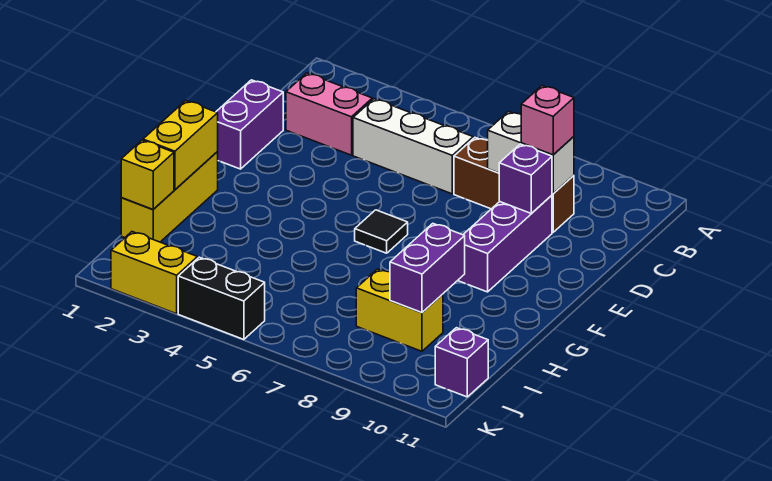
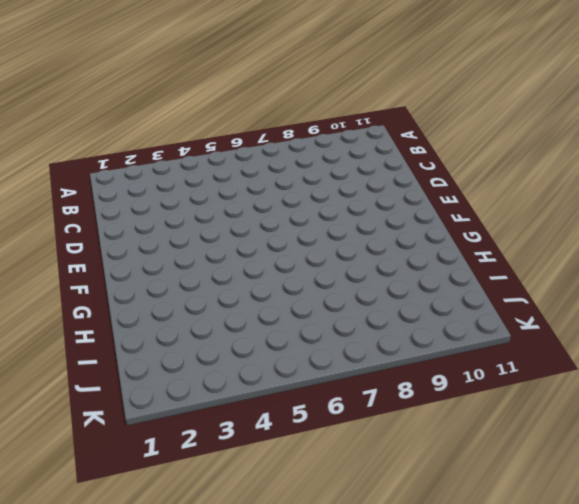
none -> pink 1x2 brick [286,73,372,155]
none -> white 1x3 brick [353,99,473,194]
none -> brown 1x3 brick [454,138,574,232]

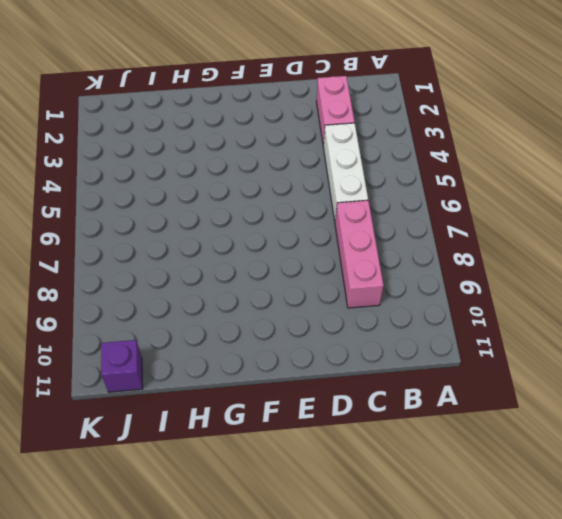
pink 1x3 brick [335,200,384,308] -> brown 1x3 brick [454,138,574,232]
none -> purple 1x2 brick [216,80,283,169]
none -> purple 1x3 brick [458,195,552,292]
none -> black 1x1 tile [355,210,408,253]

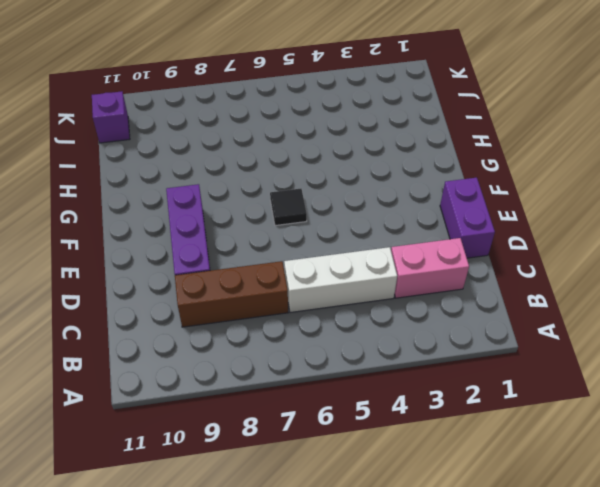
none -> yellow 1x3 brick [121,152,218,242]
none -> yellow 1x2 brick [356,269,443,351]
none -> yellow 1x2 brick [111,232,197,314]

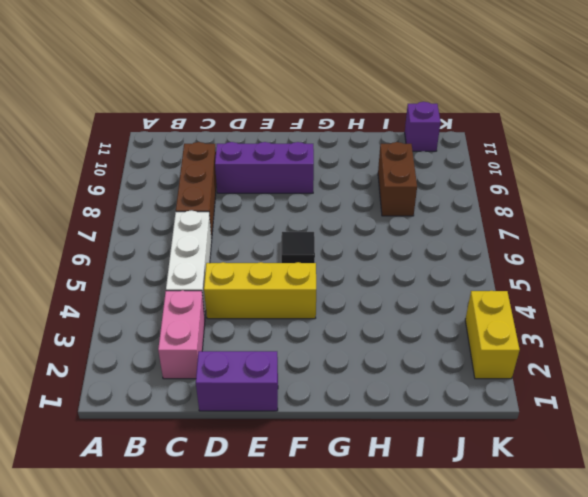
yellow 1x3 brick [204,262,316,319] -> yellow 1x3 brick moved to [121,152,218,242]
brown 1x2 brick [378,142,417,216] -> yellow 1x2 brick [356,269,443,351]
none -> black 1x2 brick [178,257,265,340]
none -> white 1x2 brick [488,112,574,194]
none -> purple 1x1 brick [499,144,552,213]

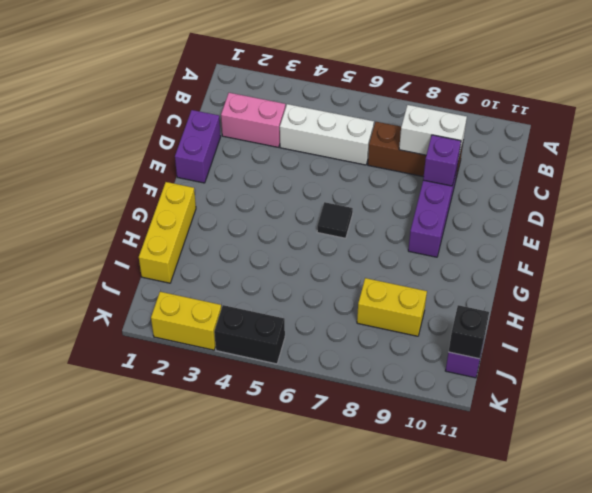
black 1x1 brick [449,305,489,359] -> none
none -> yellow 1x2 brick [143,101,218,190]
none -> purple 1x2 brick [390,224,465,312]
none -> yellow 1x1 brick [121,140,174,210]

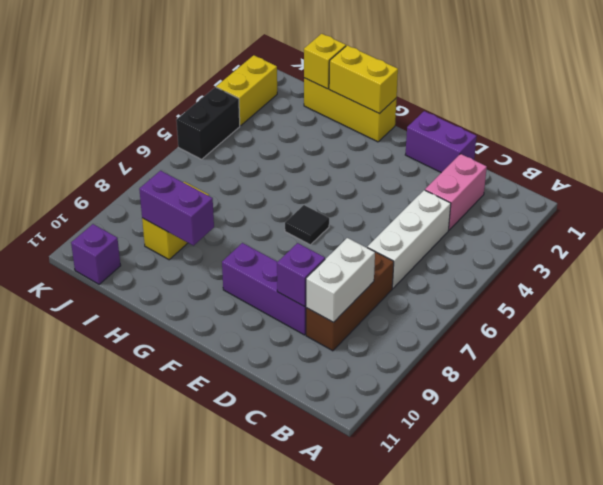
none -> pink 1x1 brick [521,86,574,155]

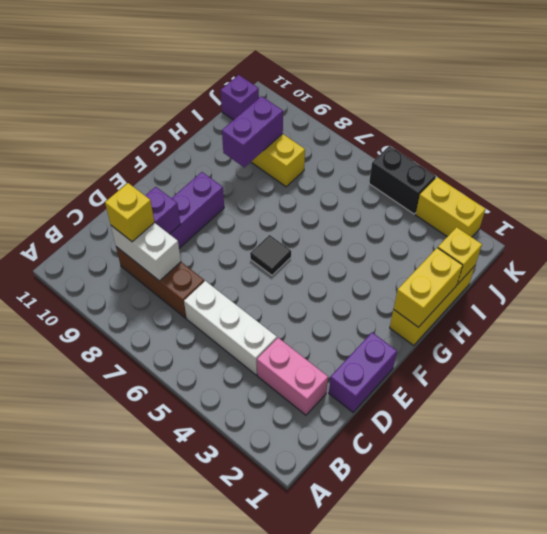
yellow 1x1 brick [105,183,154,242] -> pink 1x1 brick [521,86,574,155]

